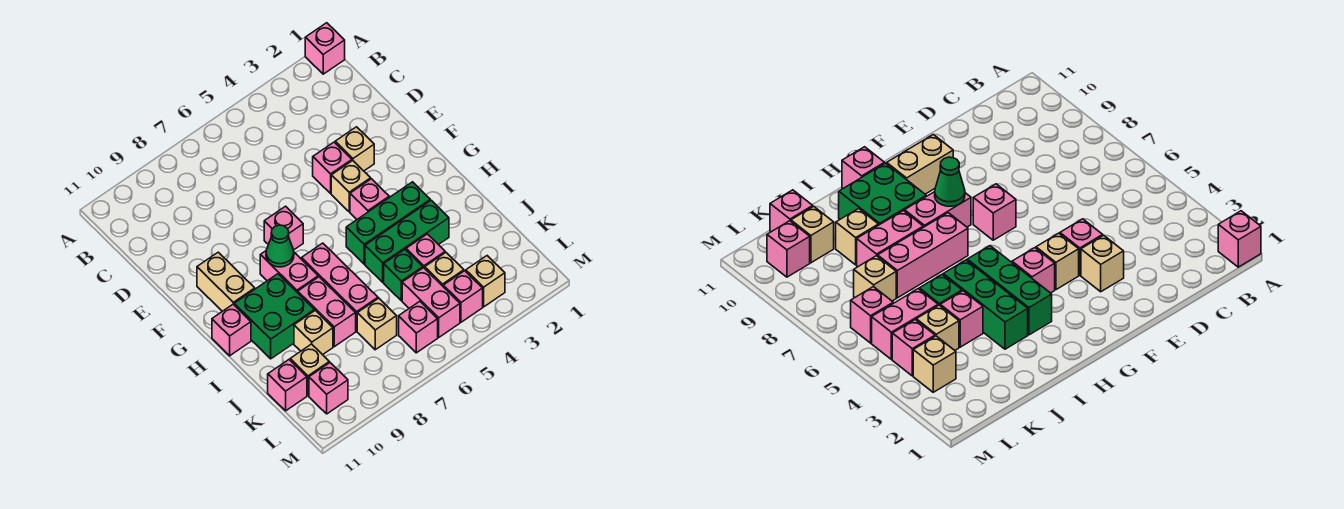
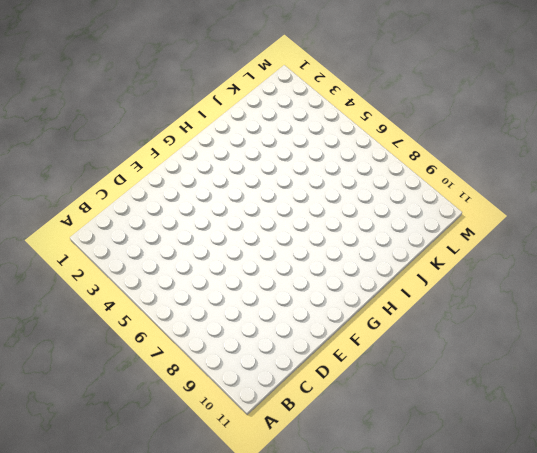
none -> pink 1x1 brick [305,23,345,74]
none -> tan 1x1 brick [335,127,374,171]
none -> pink 1x1 brick [313,142,352,193]

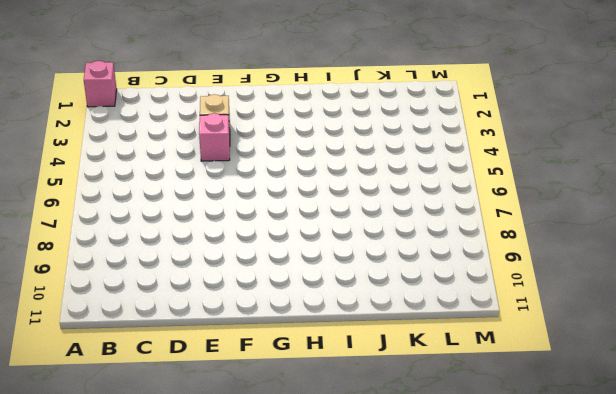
none -> tan 1x1 brick [331,161,371,212]
none -> pink 1x1 brick [264,206,303,250]
none -> tan 1x2 brick [197,252,255,311]

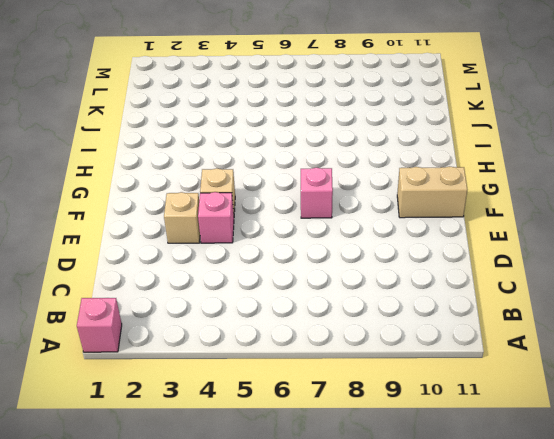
tan 1x2 brick [397,167,467,218] -> tan 1x2 brick turned to [197,252,255,311]
none -> pink 1x1 brick [350,179,389,219]
none -> pink 1x2 brick [260,251,318,293]
none -> green 1x3 brick [346,182,430,264]

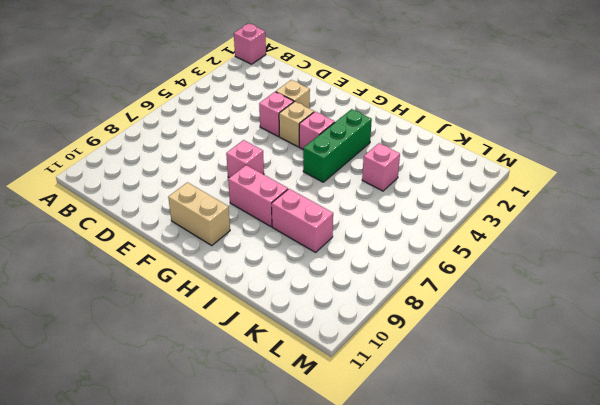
none -> pink 1x3 brick [302,243,378,331]
none -> green 2x2 brick [234,274,314,359]
none -> pink 1x1 brick [212,304,251,356]

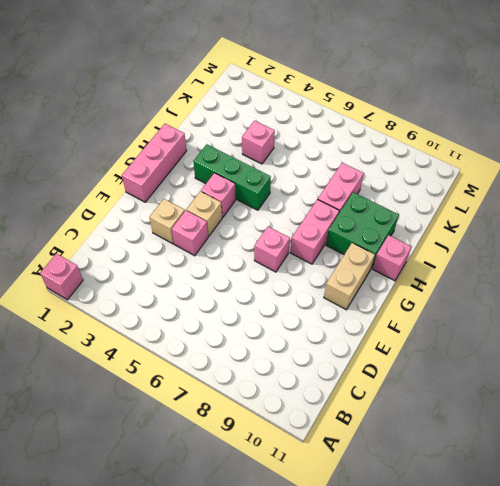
pink 1x3 brick [122,124,187,202] -> pink 1x3 brick moved to [302,243,378,331]
none -> green 1x3 brick [365,200,449,282]
none -> green 1x1 brick [384,249,423,301]
none -> tan 1x1 brick [294,310,333,355]

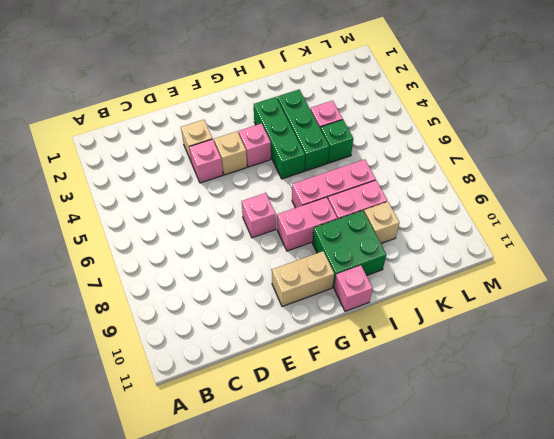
none -> pink 1x1 brick [305,23,345,74]
none -> tan 1x1 brick [425,253,464,286]
none -> pink 1x2 brick [402,268,460,337]

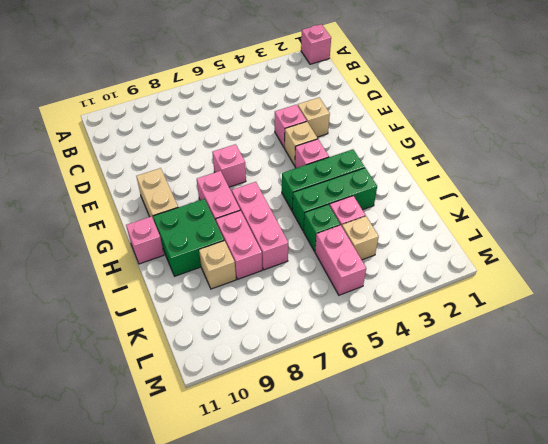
none -> tan 1x1 brick [357,298,397,350]
none -> tan 1x1 brick [290,344,329,396]
none -> pink 1x1 brick [268,360,307,411]

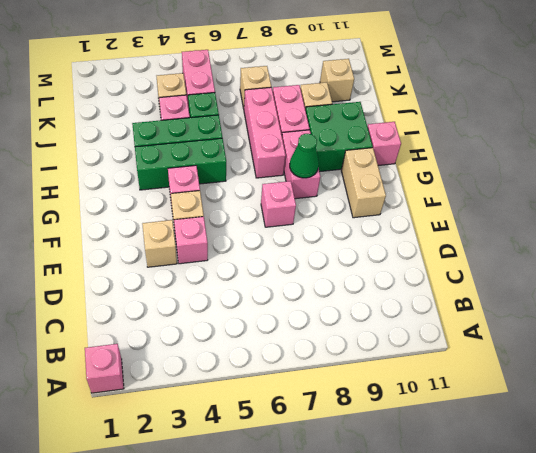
none -> pink 1x1 brick [268,360,307,411]
none -> tan 1x1 brick [466,256,505,307]
none -> pink 1x1 brick [443,271,483,322]

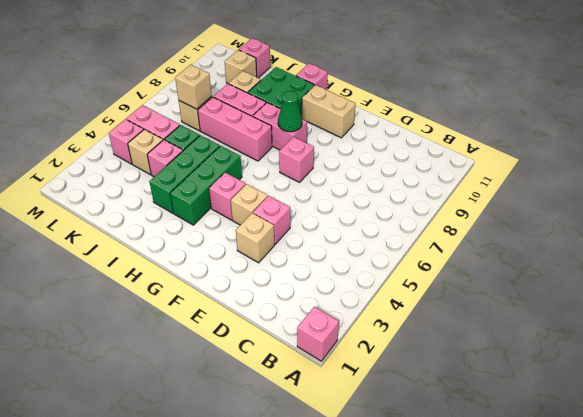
tan 1x1 brick [175,65,212,109] -> tan 1x1 brick moved to [466,256,505,307]
none -> pink 1x1 brick [399,301,438,353]
none -> pink 1x1 brick [309,363,348,414]

